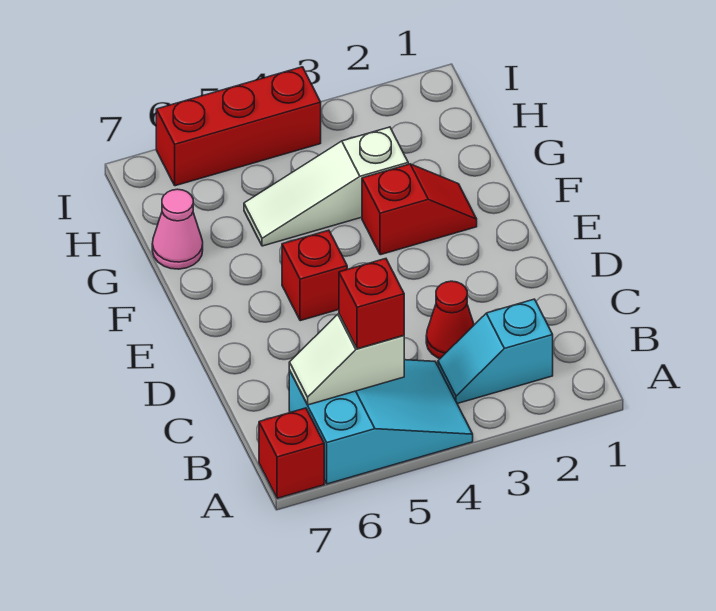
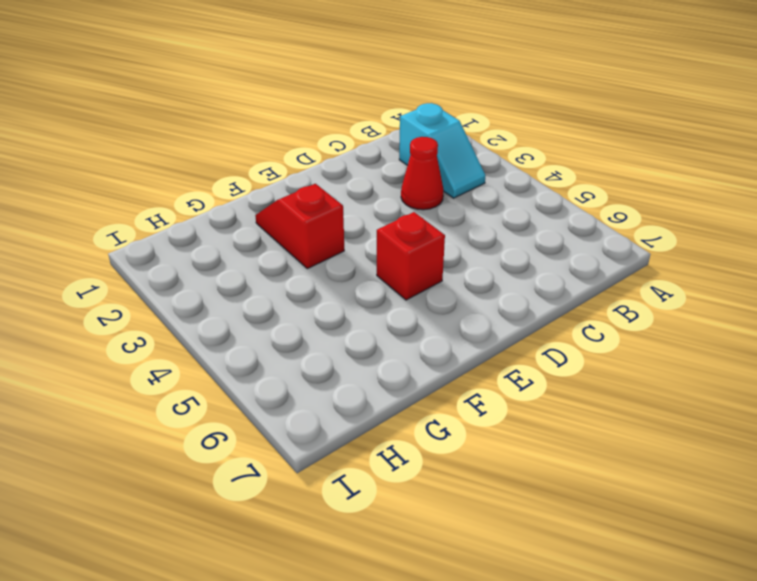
none -> cyan 2x3 slope [289,360,473,484]
none -> red 1x1 brick [259,408,324,498]

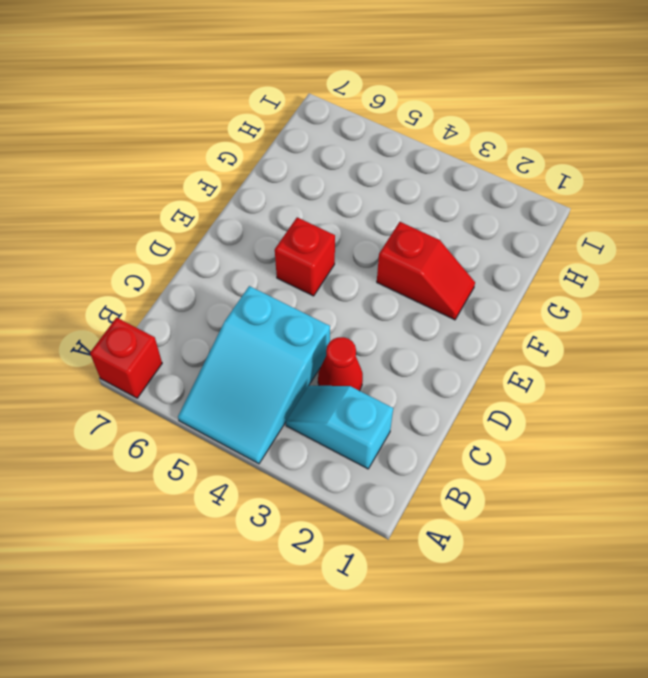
cyan 2x3 slope [178,286,330,464] -> cyan 2x3 slope turned to [289,360,473,484]
none -> white 1x3 slope [244,127,408,246]
none -> pink 1x1 cone [152,189,203,269]

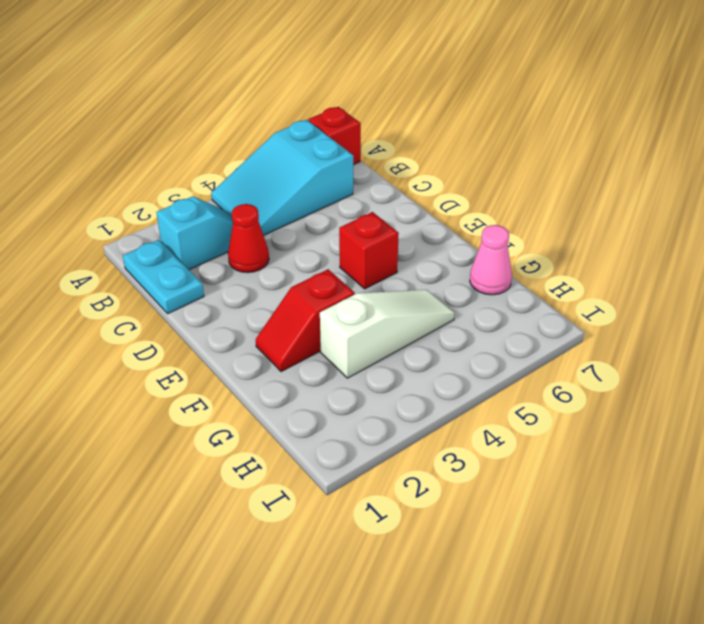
cyan 1x2 plate [123,240,204,314] -> none
none -> red 1x3 brick [156,67,321,186]
none -> white 1x2 slope [289,314,404,405]

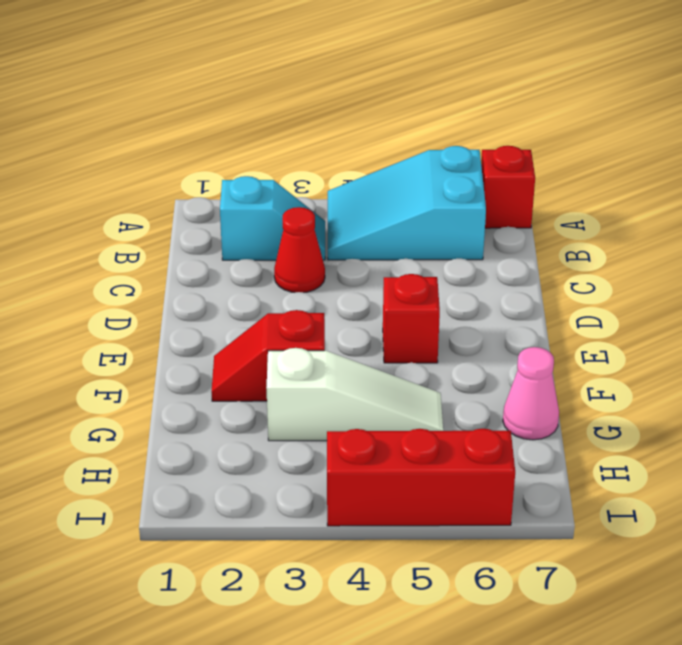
none -> white 1x2 slope [289,314,404,405]
none -> red 1x1 brick [339,259,404,349]

